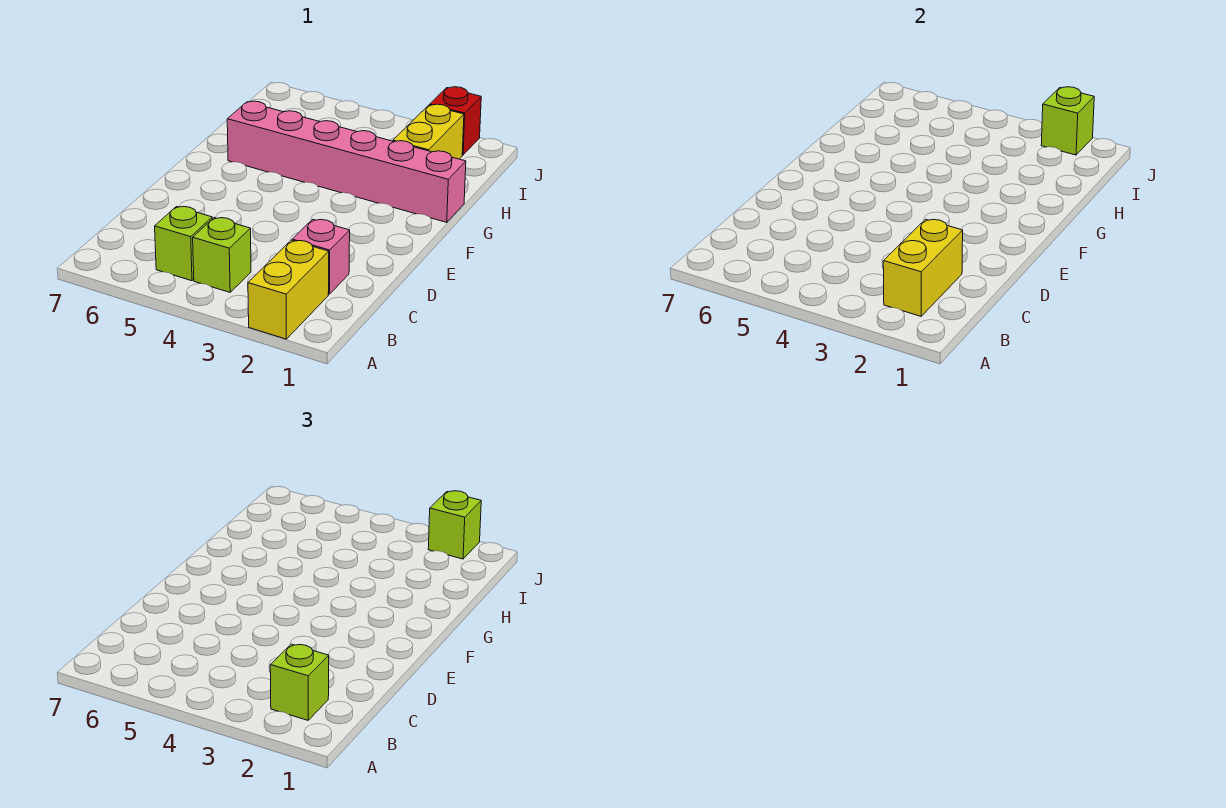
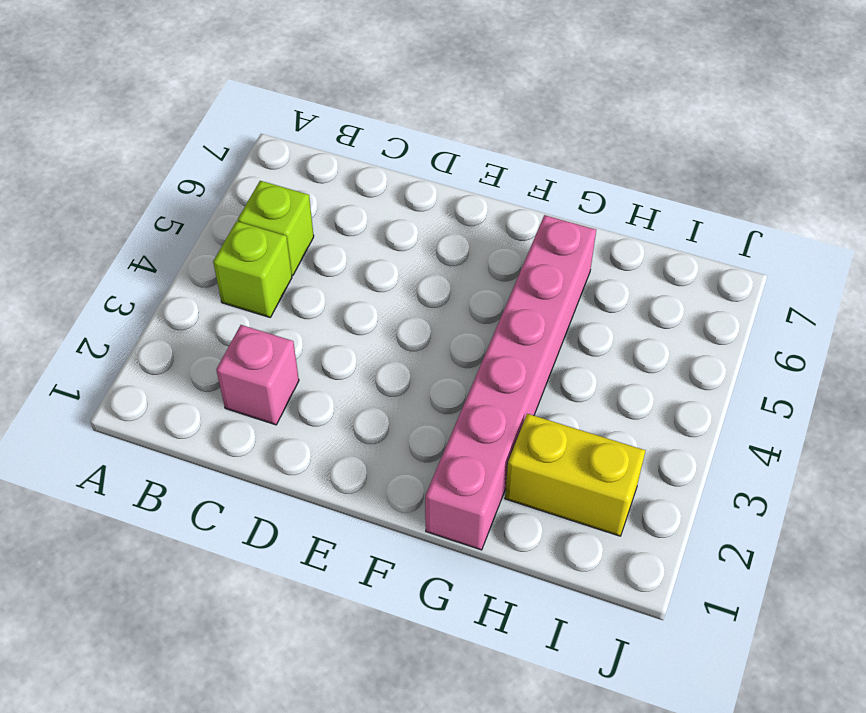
none -> yellow 1x2 brick [248,240,329,339]
none -> red 1x1 brick [430,87,481,155]

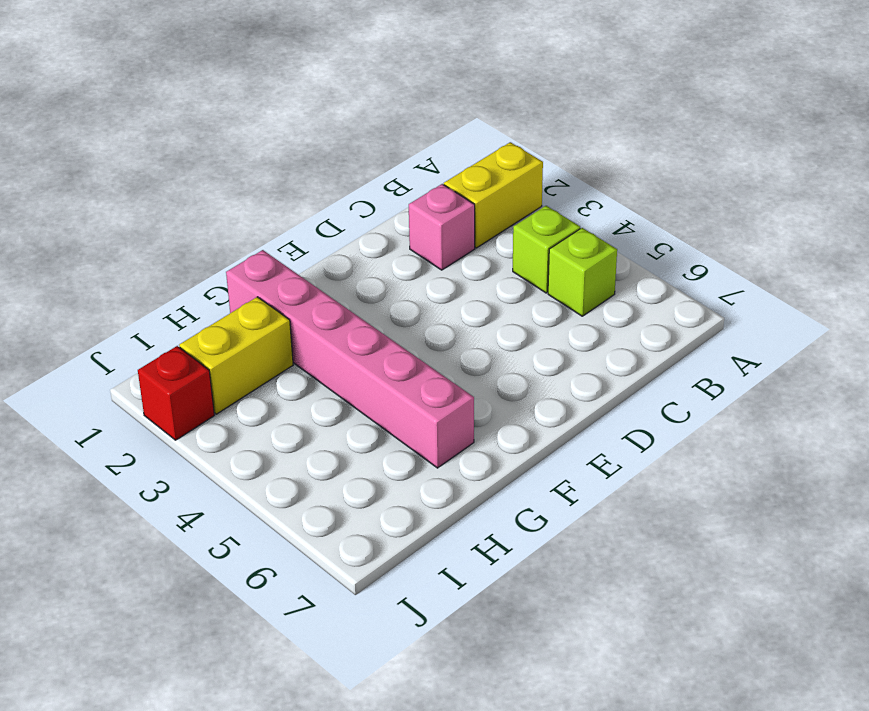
none -> yellow 1x2 brick [883,219,963,316]
none -> lime 1x1 brick [1041,87,1094,155]

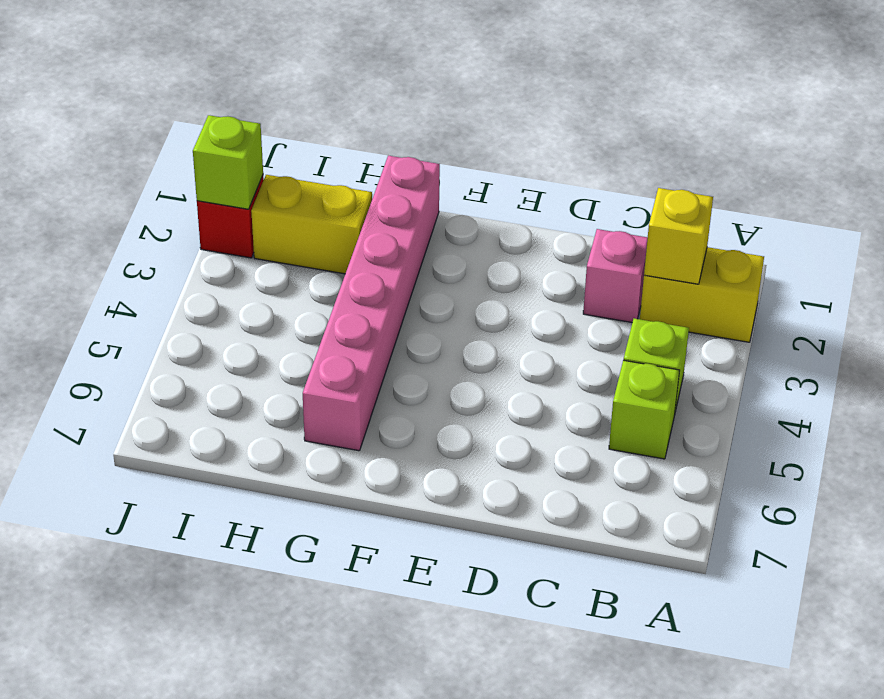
yellow 1x1 brick [644,188,713,284] -> yellow 1x2 brick [883,219,963,316]
none -> lime 1x1 brick [270,644,329,720]
none -> lime 1x1 brick [428,491,481,559]

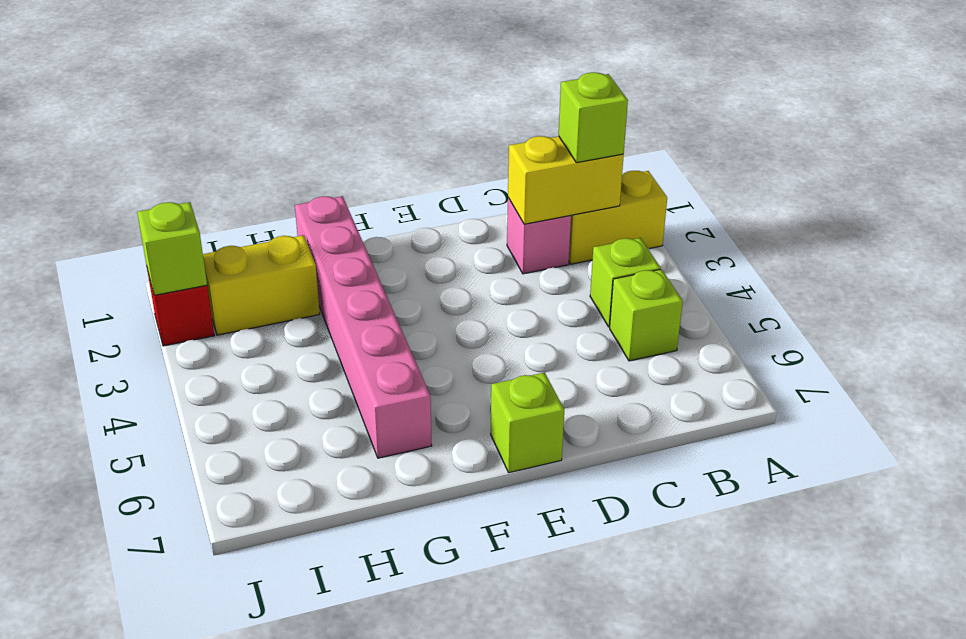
lime 1x1 brick [491,372,564,473] -> lime 1x1 brick moved to [428,491,481,559]

